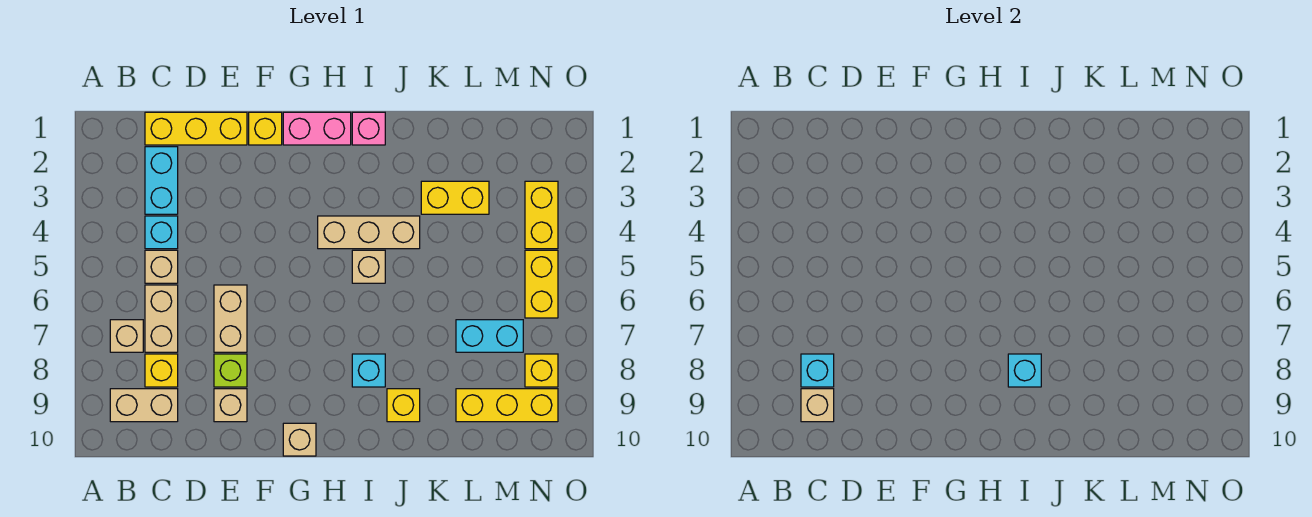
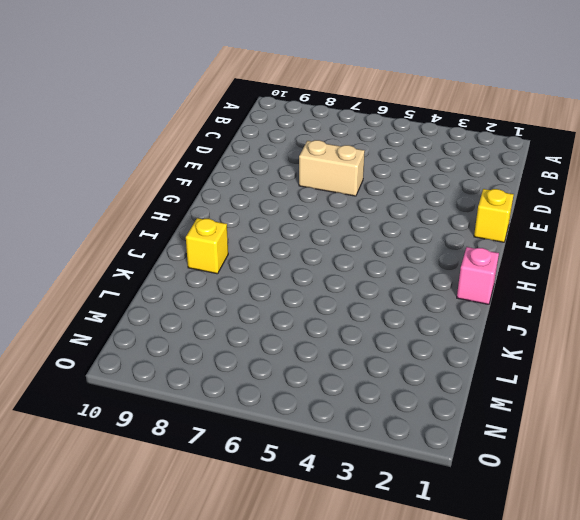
none -> tan 1x1 brick [110,320,143,352]
none -> tan 1x2 brick [110,389,178,422]
none -> yellow 1x3 brick [145,112,247,145]

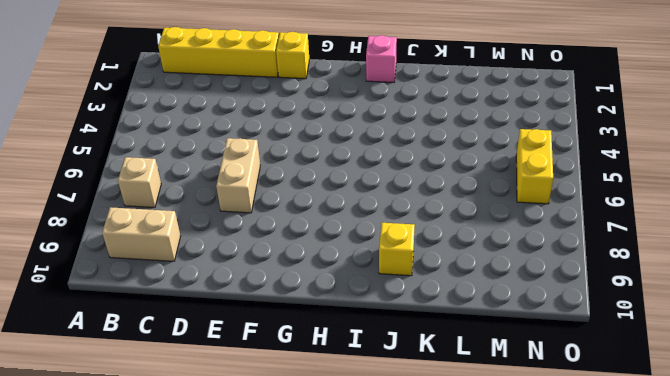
yellow 1x4 brick [158,27,279,77] -> yellow 1x3 brick [145,112,247,145]
none -> cyan 1x2 brick [145,147,178,214]
none -> cyan 1x1 brick [145,216,178,249]
none -> tan 1x1 brick [145,250,178,283]

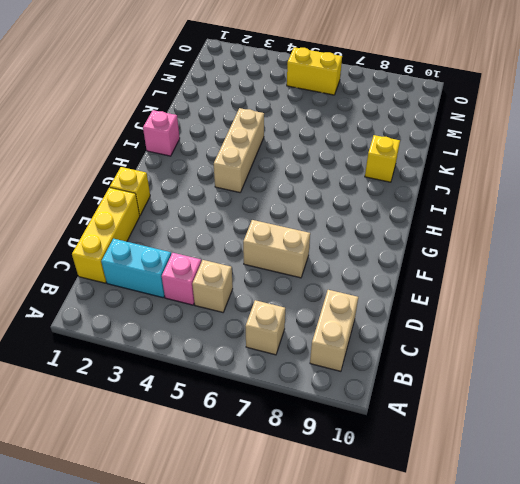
pink 1x1 brick [162,253,201,305] -> cyan 1x1 brick [145,216,178,249]
none -> tan 1x2 brick [145,285,178,352]
none -> yellow 1x1 brick [145,354,178,387]
none -> lime 1x1 brick [214,354,247,387]

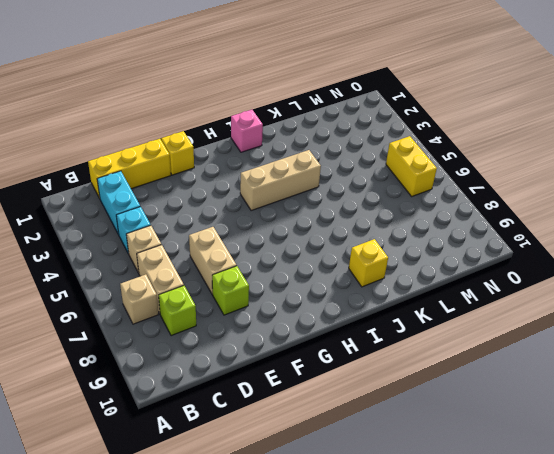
lime 1x1 brick [159,286,196,336] -> yellow 1x1 brick [145,354,178,387]
none -> tan 1x2 brick [110,389,178,422]
none -> tan 1x1 brick [214,389,247,422]
none -> pink 1x2 brick [283,112,351,145]

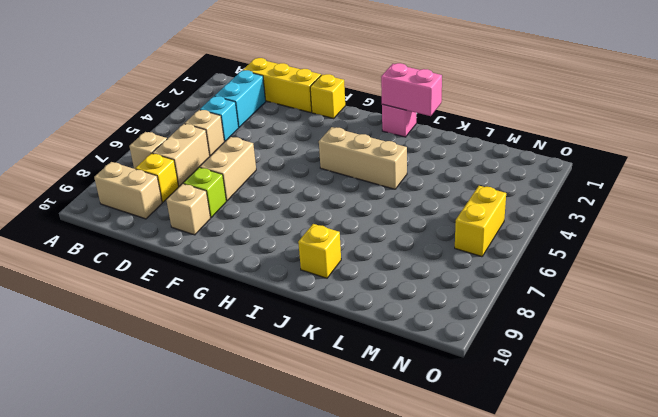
pink 1x2 brick [381,63,442,116] -> pink 1x2 brick moved to [283,112,351,145]
none -> tan 1x1 brick [283,423,316,456]
none -> tan 1x1 brick [352,250,385,283]
none -> cyan 1x1 brick [352,354,385,387]

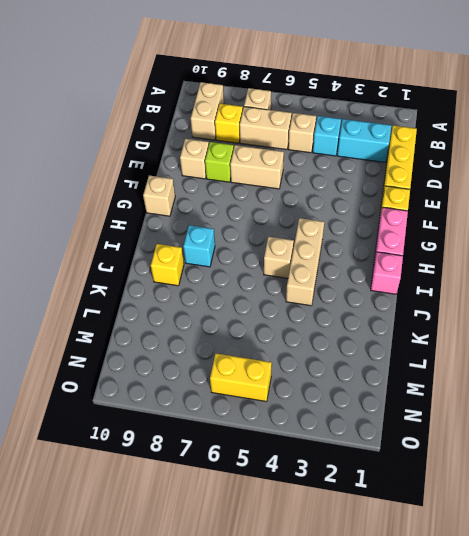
none -> yellow 1x2 brick [421,181,489,214]
none -> cyan 1x2 brick [456,320,523,352]
none -> yellow 1x3 brick [456,389,558,422]

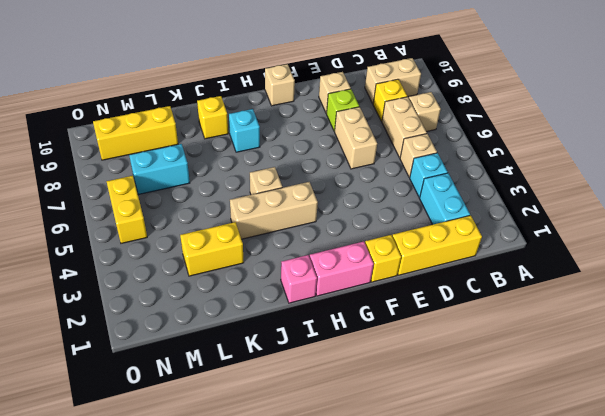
none -> yellow 1x2 brick [525,181,558,249]
none -> yellow 1x1 brick [525,354,558,387]
none -> cyan 1x1 brick [801,354,834,387]

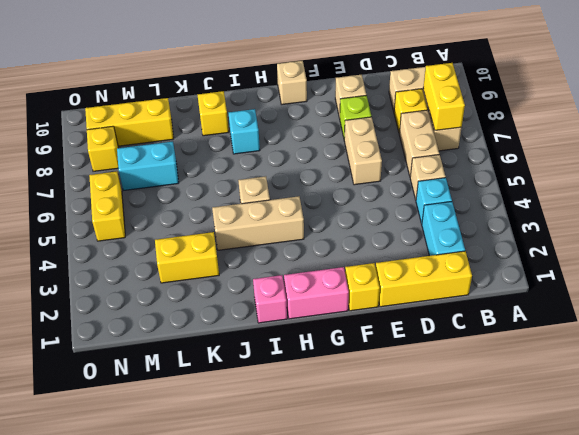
yellow 1x2 brick [423,63,465,130] -> yellow 1x2 brick moved to [525,181,558,249]
none -> cyan 1x1 brick [801,354,834,387]
none -> tan 1x1 brick [801,389,834,422]
none -> cyan 1x1 brick [1008,354,1041,387]

